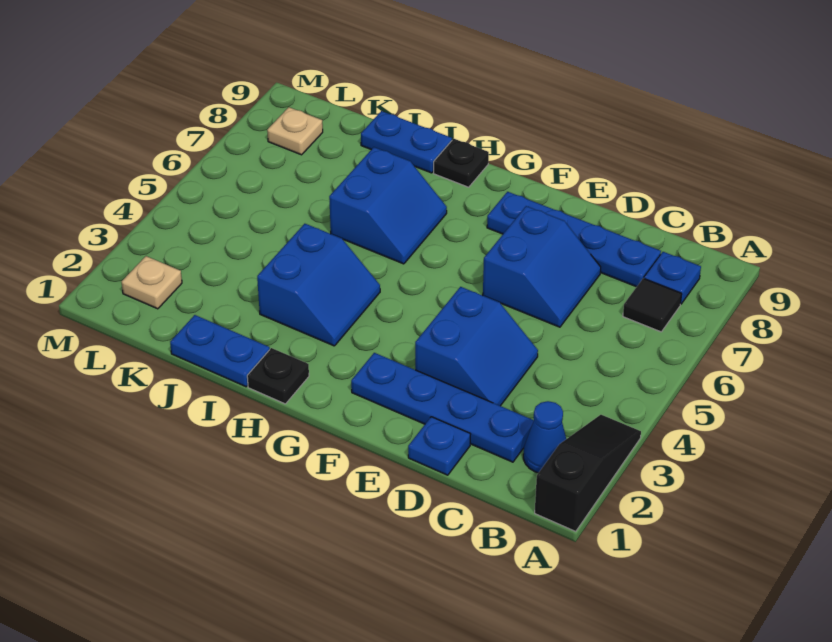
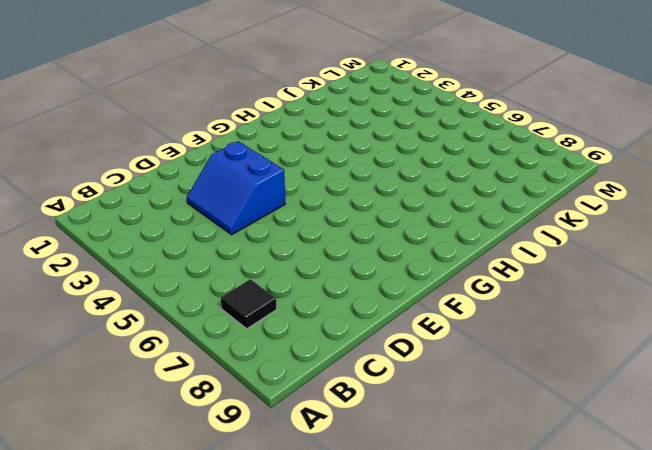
none -> black 1x3 slope [535,415,641,532]
none -> blue 1x1 cone [523,401,566,473]
none -> blue 1x1 plate [644,252,701,304]

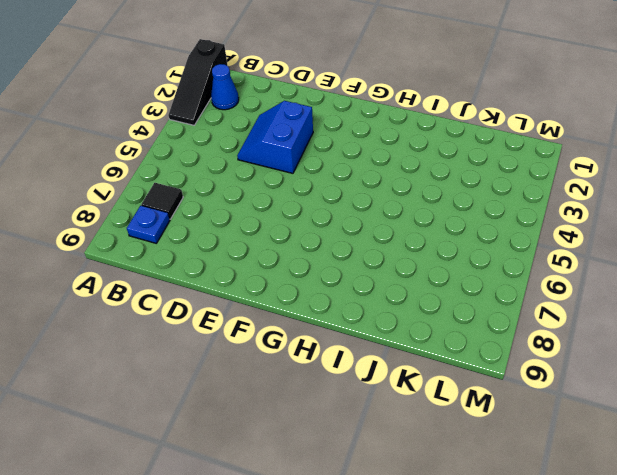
none -> blue 1x4 plate [351,353,534,462]
none -> blue 1x4 plate [487,192,661,287]
none -> blue 1x1 plate [408,417,470,475]

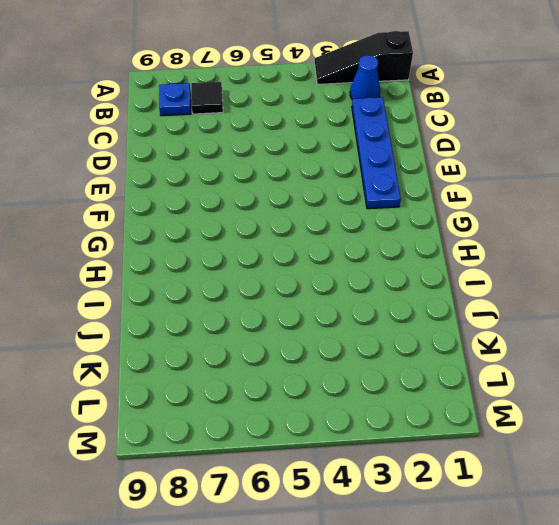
none -> blue 1x4 plate [487,192,661,287]
none -> blue 1x1 plate [408,417,470,475]
none -> blue 2x2 slope [415,287,538,406]

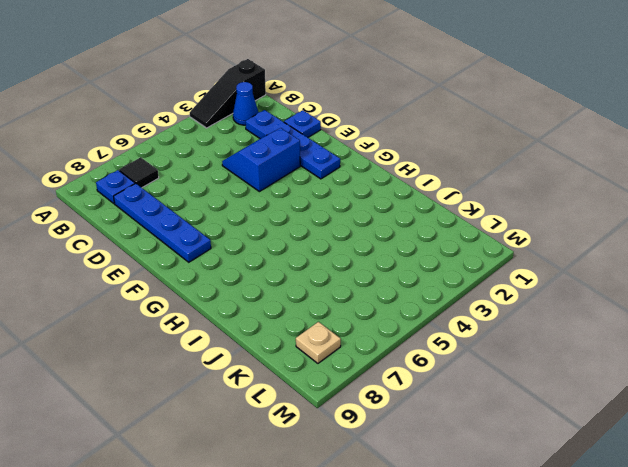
none -> blue 2x2 slope [483,206,601,327]
none -> black 1x1 plate [247,348,309,404]
none -> blue 2x2 slope [257,224,380,346]

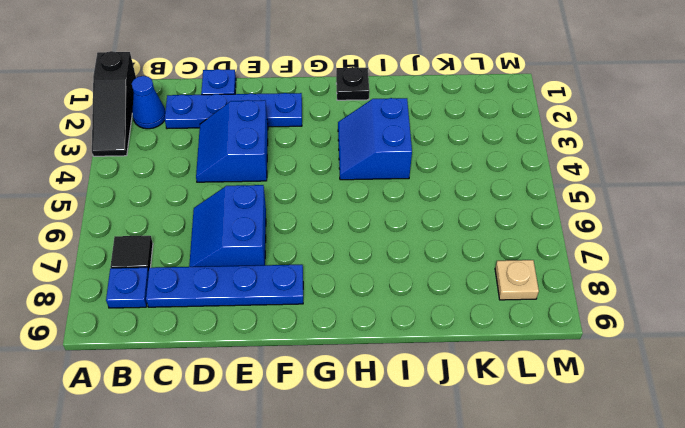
none -> blue 2x2 slope [329,147,447,264]
none -> black 1x1 plate [434,139,489,187]
none -> blue 1x2 plate [170,315,270,387]

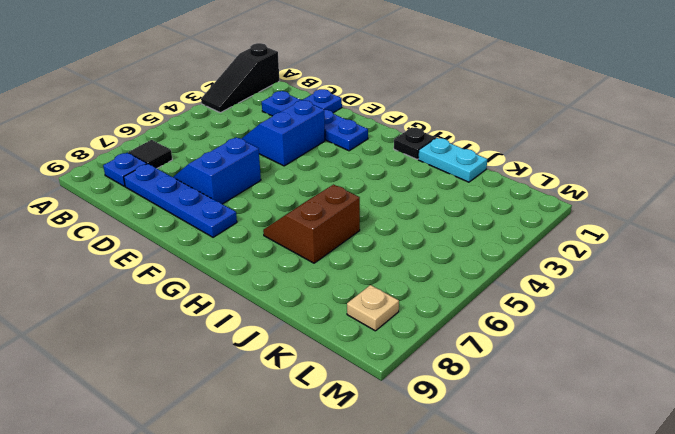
brown 2x2 slope [263,185,360,263] -> blue 2x2 slope [329,147,447,264]
cyan 1x2 plate [418,138,487,182] -> blue 1x2 plate [170,315,270,387]
none -> blue 1x1 cone [523,401,566,473]
none -> blue 2x2 slope [257,224,380,346]
none -> black 1x1 plate [434,139,489,187]

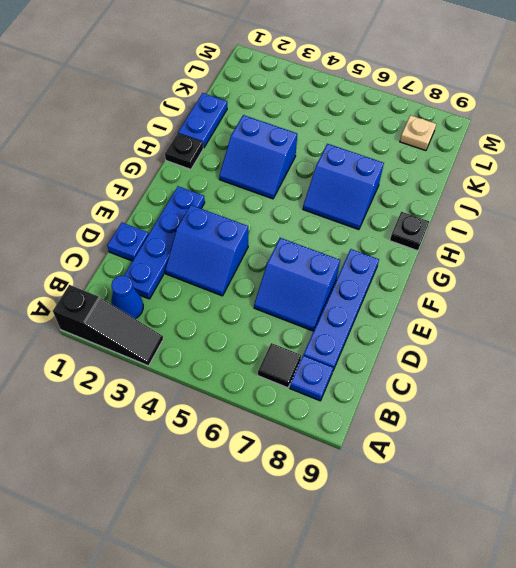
none -> blue 1x2 plate [361,111,452,173]
none -> tan 1x1 plate [122,256,182,309]

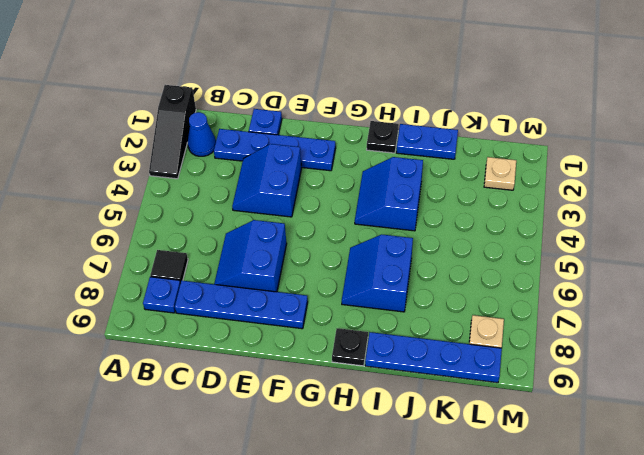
blue 1x4 plate [365,332,502,383] -> blue 1x2 plate [361,111,452,173]

